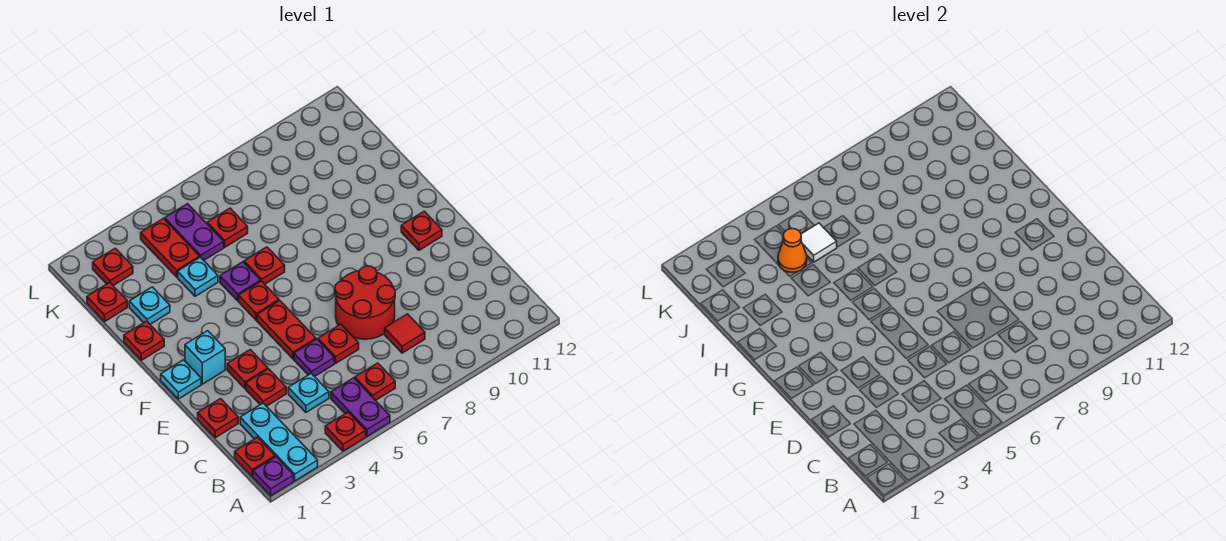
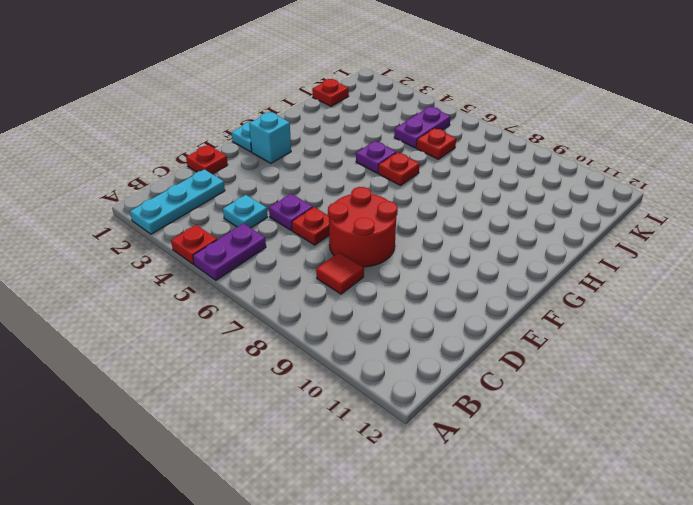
none -> purple 1x1 plate [253,457,294,496]
none -> red 1x1 plate [235,437,275,476]
none -> red 1x1 plate [355,363,395,400]
none -> red 1x1 plate [246,369,286,406]

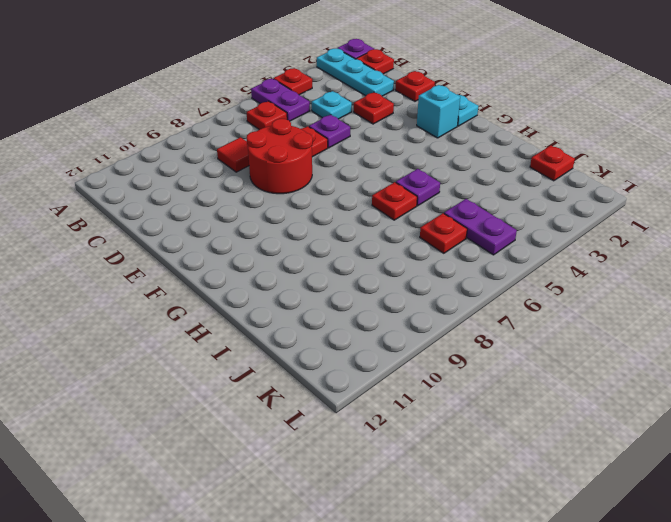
none -> red 1x1 plate [227,350,268,389]
none -> red 1x2 plate [257,301,316,359]
none -> red 1x1 plate [401,211,442,250]
none -> red 1x1 plate [239,281,279,320]

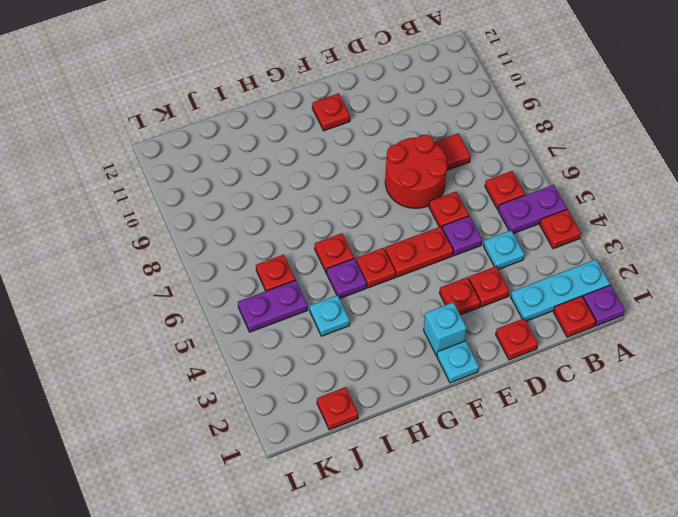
none -> red 1x1 plate [124,321,164,360]
none -> cyan 1x1 plate [129,287,170,324]
none -> red 1x2 plate [141,219,200,277]
none -> red 1x1 plate [93,248,133,286]

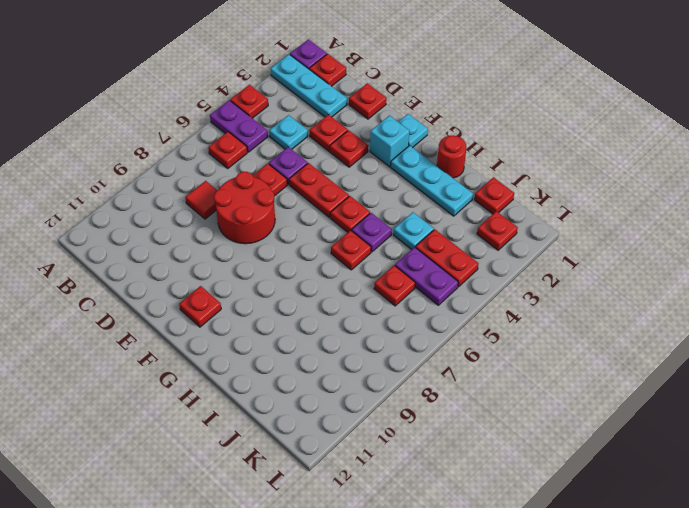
cyan 1x3 plate [391,146,473,216] -> cyan 1x1 plate [129,287,170,324]
red 1x1 round brick [437,135,466,178] -> red 1x1 plate [124,321,164,360]
none -> orange 1x1 cone [778,229,807,272]
none -> white 1x1 tile [801,223,837,262]

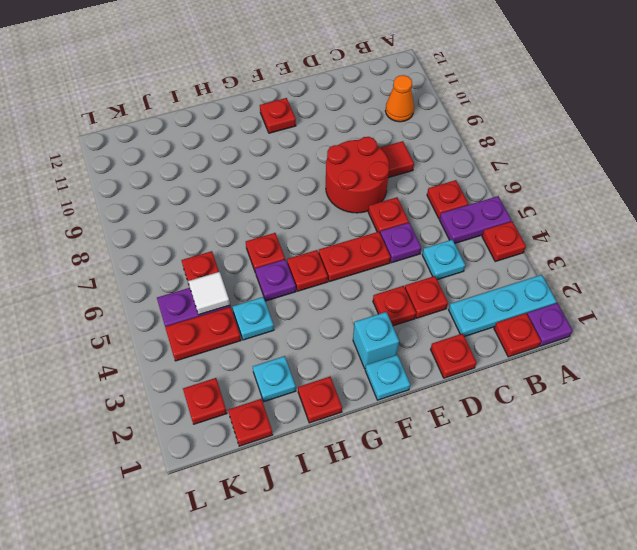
orange 1x1 cone [385,75,414,122] -> orange 1x1 cone moved to [778,229,807,272]

